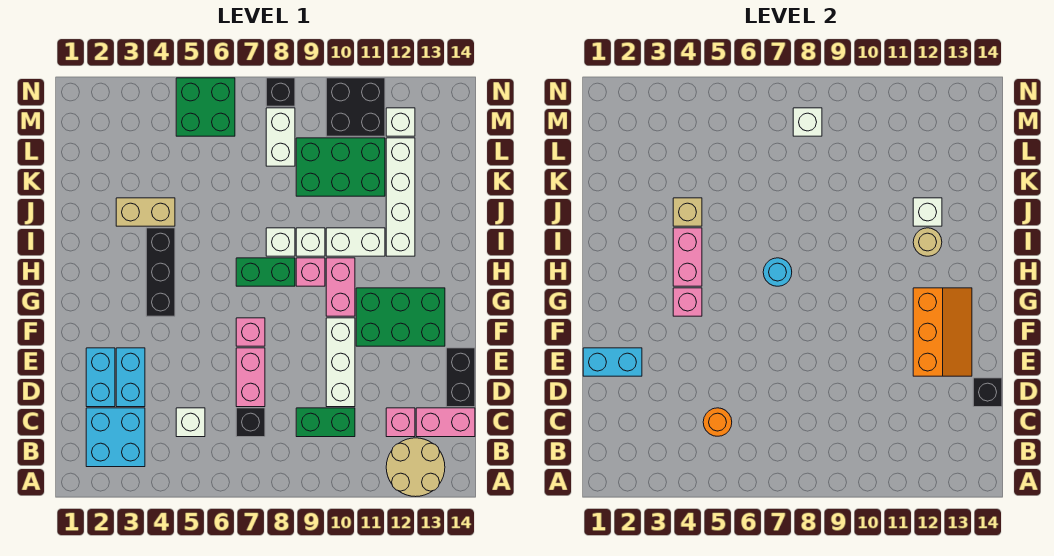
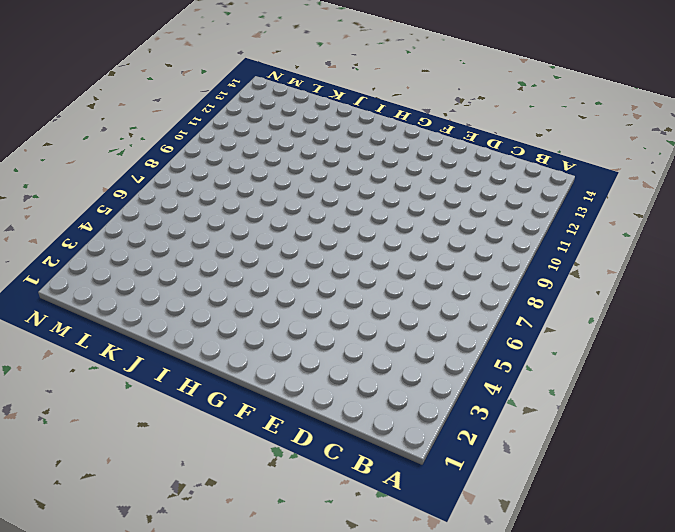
none -> tan 2x2 round brick [386,438,445,497]
none -> cyan 2x2 brick [86,408,145,467]
none -> white 1x1 brick [176,408,205,437]
none -> black 1x1 brick [236,408,265,437]

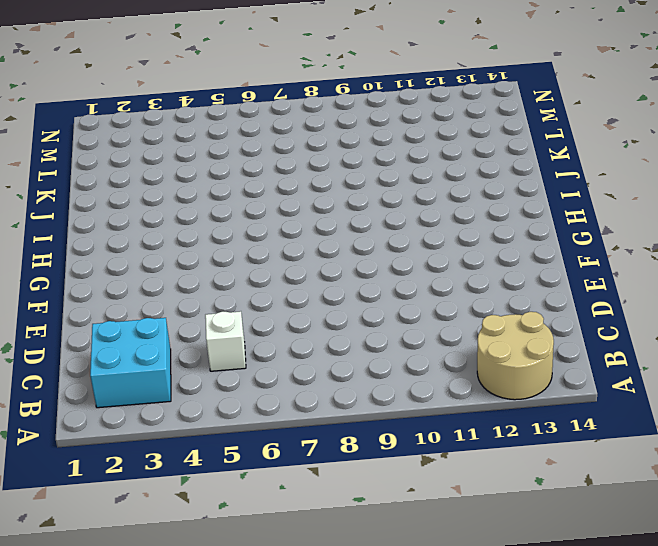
none -> black 1x1 brick [236,408,265,437]
none -> green 1x2 brick [296,408,355,437]
none -> pink 1x1 brick [386,408,415,437]
none -> pink 1x2 brick [416,408,475,437]

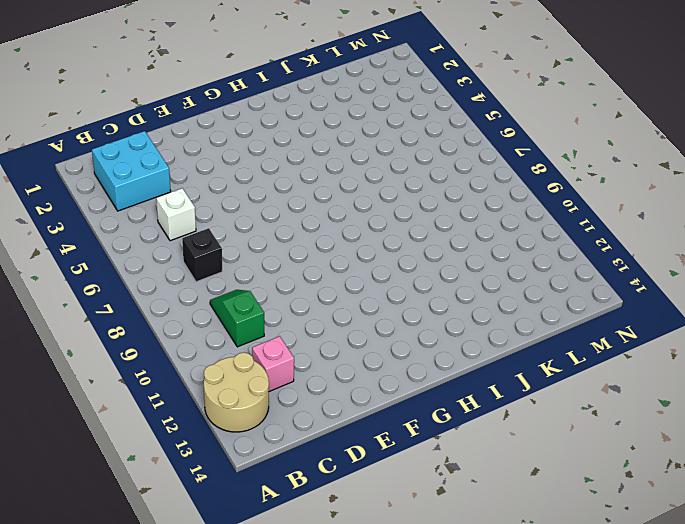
green 1x2 slope [210,290,264,347] -> green 1x2 brick [296,408,355,437]
none -> pink 1x2 brick [416,408,475,437]
none -> cyan 1x2 brick [86,348,115,407]
none -> cyan 1x2 brick [116,348,145,407]
none -> pink 1x2 brick [236,348,265,407]

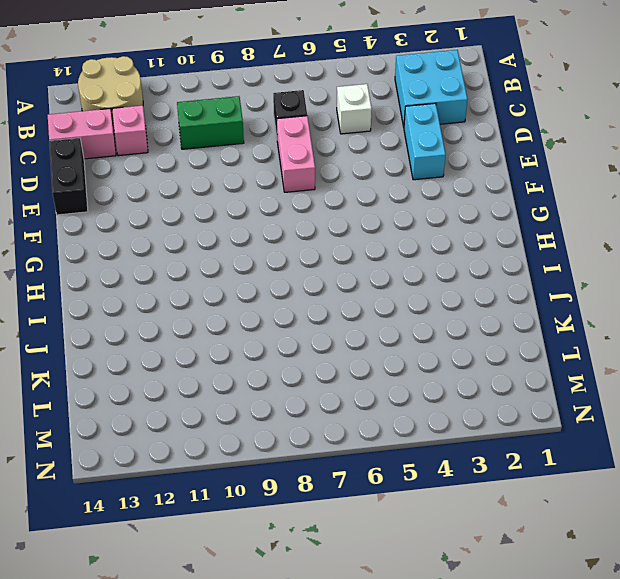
none -> cyan 1x2 brick [86,348,115,407]
none -> white 1x3 brick [326,318,355,407]
none -> pink 1x1 brick [236,318,265,346]
none -> green 2x3 brick [356,288,445,346]

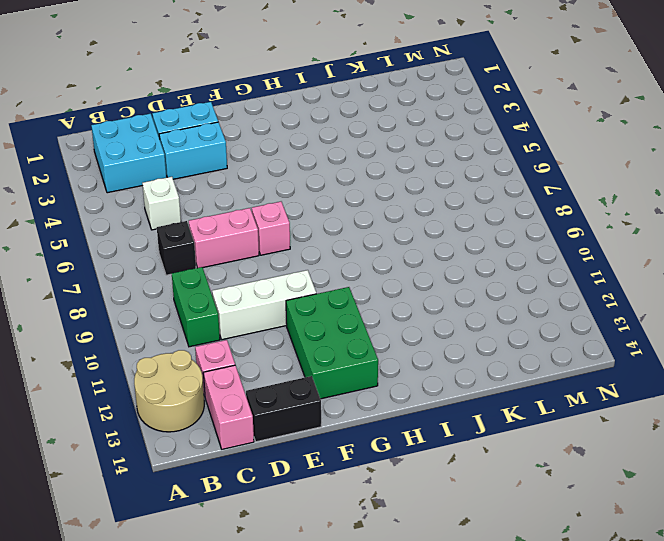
none -> black 1x3 brick [146,228,175,316]
none -> pink 1x2 brick [326,258,355,316]
none -> green 1x2 brick [236,258,295,286]
none -> pink 1x1 brick [296,258,325,286]

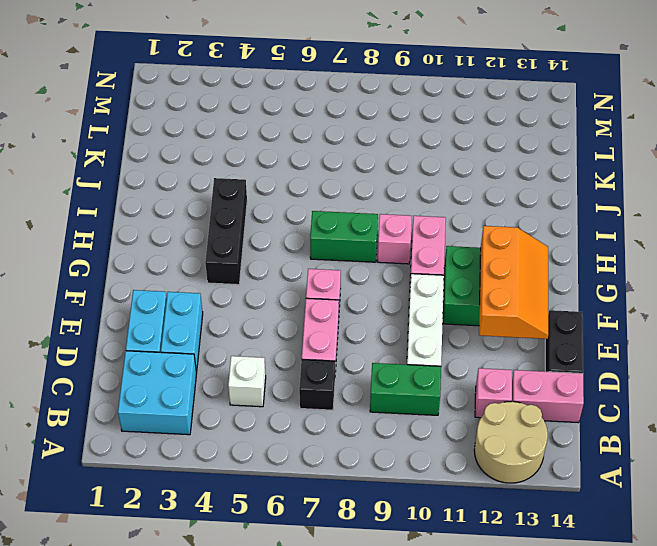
none -> white 1x1 brick [266,228,295,256]
none -> white 1x1 brick [296,228,325,256]
none -> white 1x2 brick [326,228,385,256]
none -> white 1x4 brick [386,138,415,256]

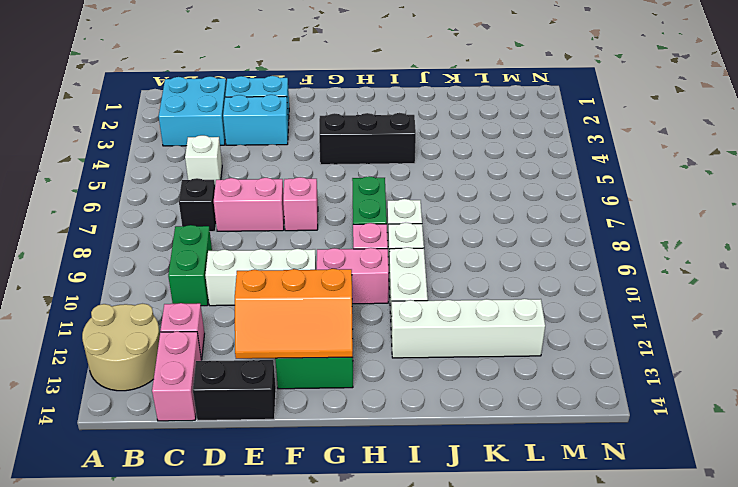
none -> tan 1x2 brick [116,198,175,226]
none -> green 2x3 brick [296,138,385,196]
none -> white 1x2 brick [266,108,295,166]
none -> green 2x2 brick [176,78,235,136]

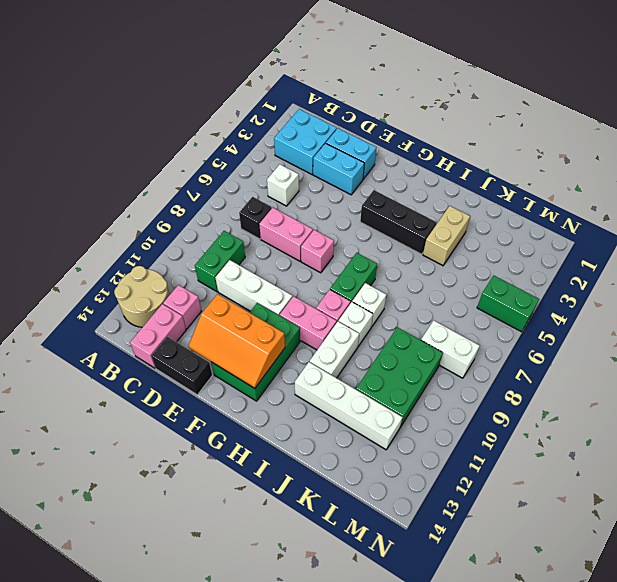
green 1x2 brick [477,275,539,332] -> green 2x2 brick [176,78,235,136]
none -> black 2x2 brick [326,78,385,136]
none -> white 1x1 brick [386,108,415,136]
none -> black 1x1 brick [266,78,295,106]
none -> orange 1x1 round brick [703,408,732,436]

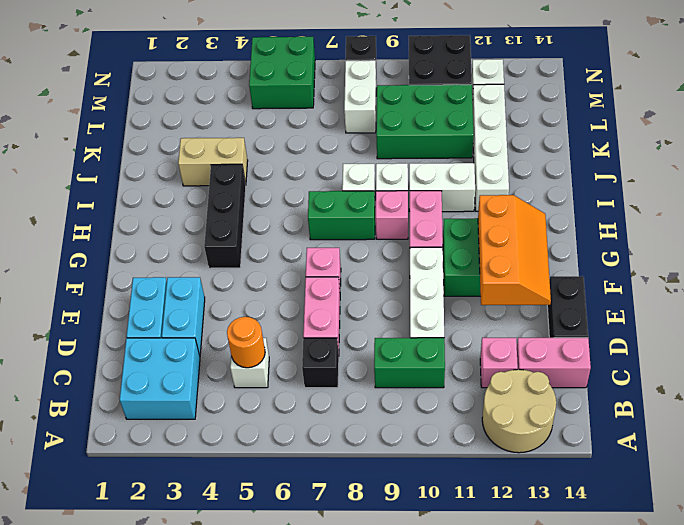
none -> black 1x1 brick [973,378,1002,407]
none -> cyan 1x2 brick [583,348,642,376]
none -> pink 1x1 brick [673,288,702,316]
none -> pink 1x2 brick [673,228,702,286]

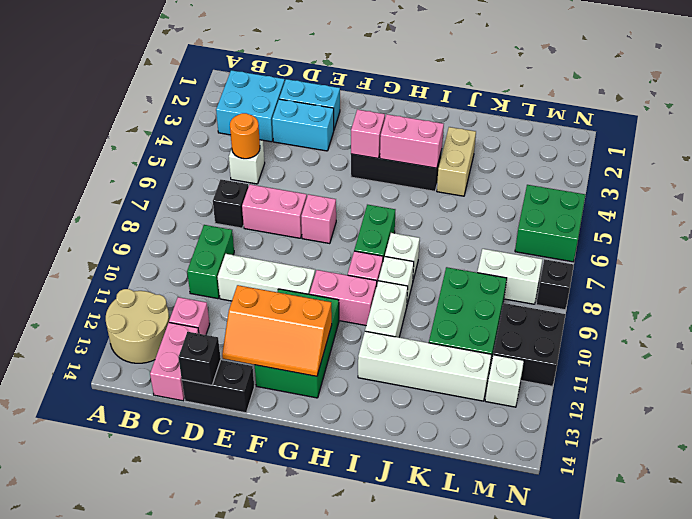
none -> cyan 1x2 brick [583,348,642,376]
none -> cyan 1x1 round brick [763,258,792,286]
none -> tan 1x1 round brick [913,228,942,256]
none -> tan 1x1 brick [673,198,702,226]

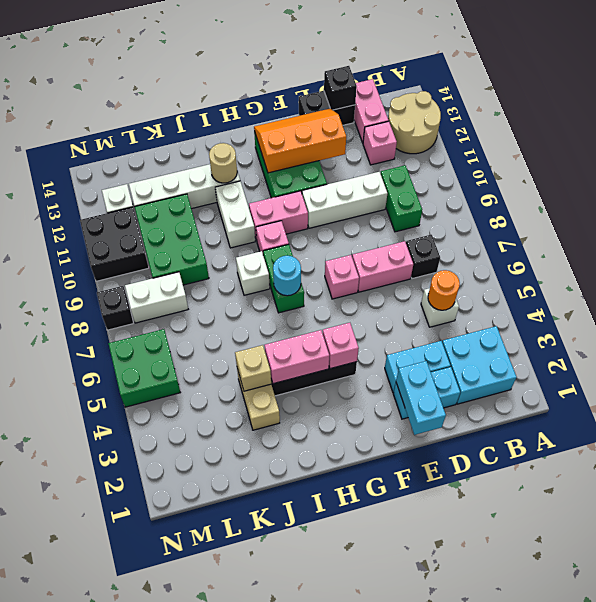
none -> white 1x1 brick [296,228,325,256]
none -> white 1x1 brick [913,198,942,226]
none -> white 1x1 brick [793,108,822,136]

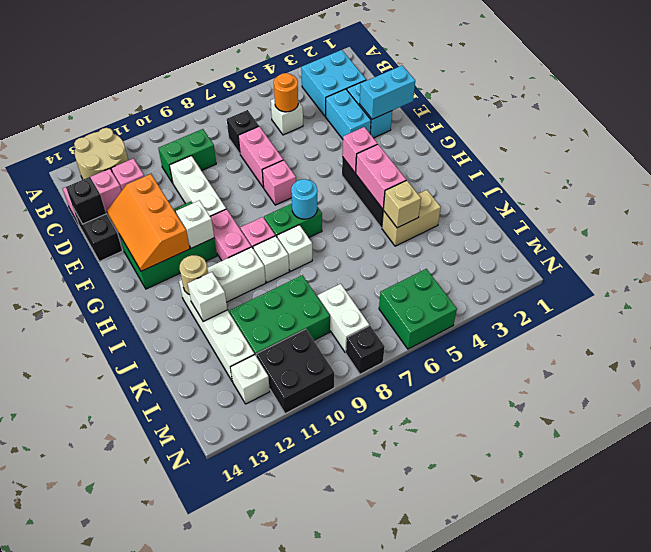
white 1x1 brick [176,200,214,248] -> white 1x1 brick moved to [793,108,822,136]

